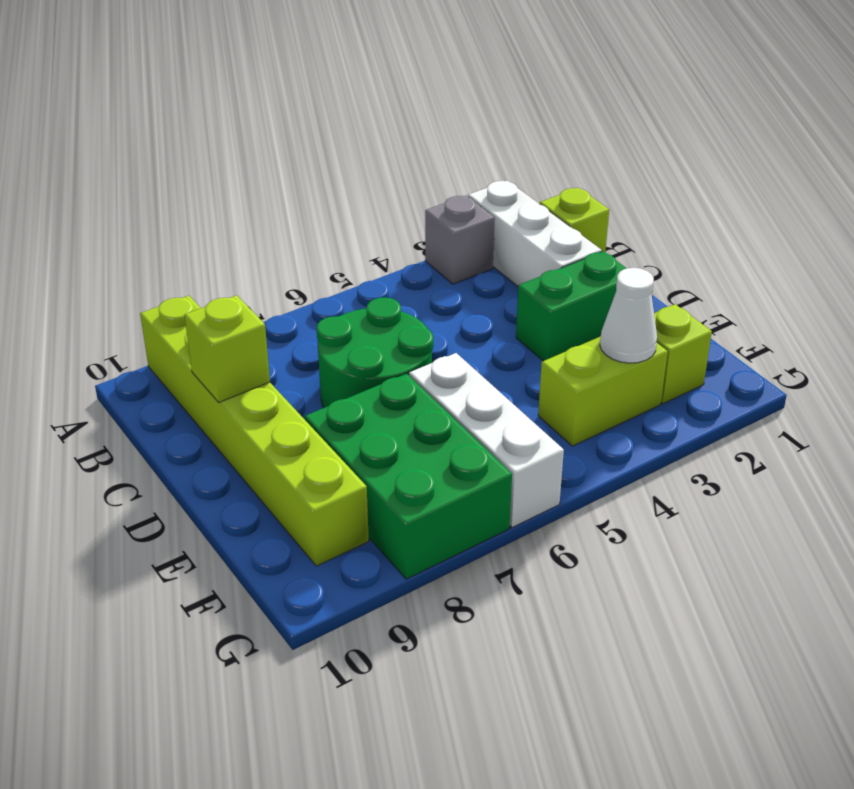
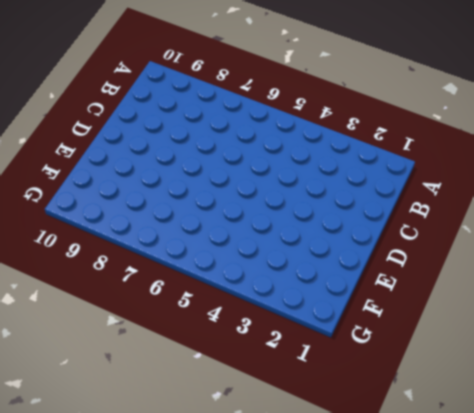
none -> white 1x3 brick [468,180,602,286]
none -> grey 1x1 brick [425,195,495,284]
none -> lime 1x6 brick [140,296,369,566]

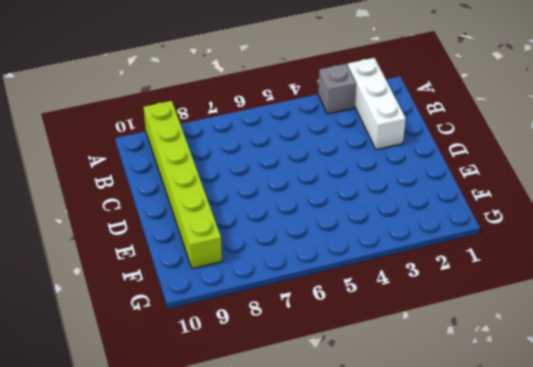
none -> lime 1x1 brick [540,188,609,252]
none -> green 2x2 round brick [317,297,433,408]
none -> green 1x2 brick [516,251,627,361]

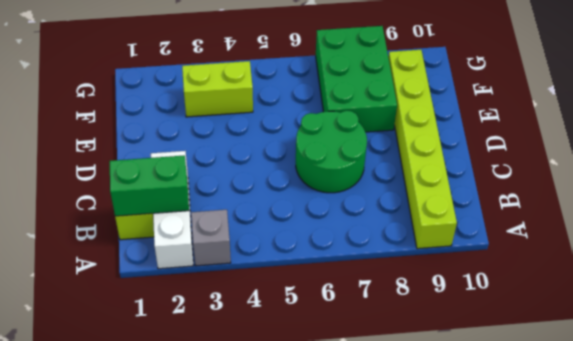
green 1x2 brick [110,155,189,216] -> green 1x2 brick moved to [516,251,627,361]
none -> white 1x3 brick [409,353,564,528]
none -> lime 1x1 brick [654,304,712,404]
none -> lime 1x1 brick [185,295,270,403]

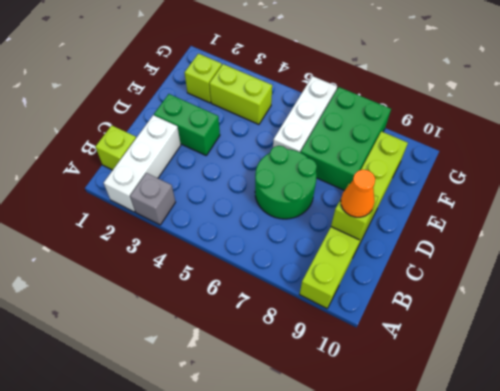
orange 1x1 cone [341,170,375,217] -> none
none -> white 1x1 cone [600,268,657,363]

